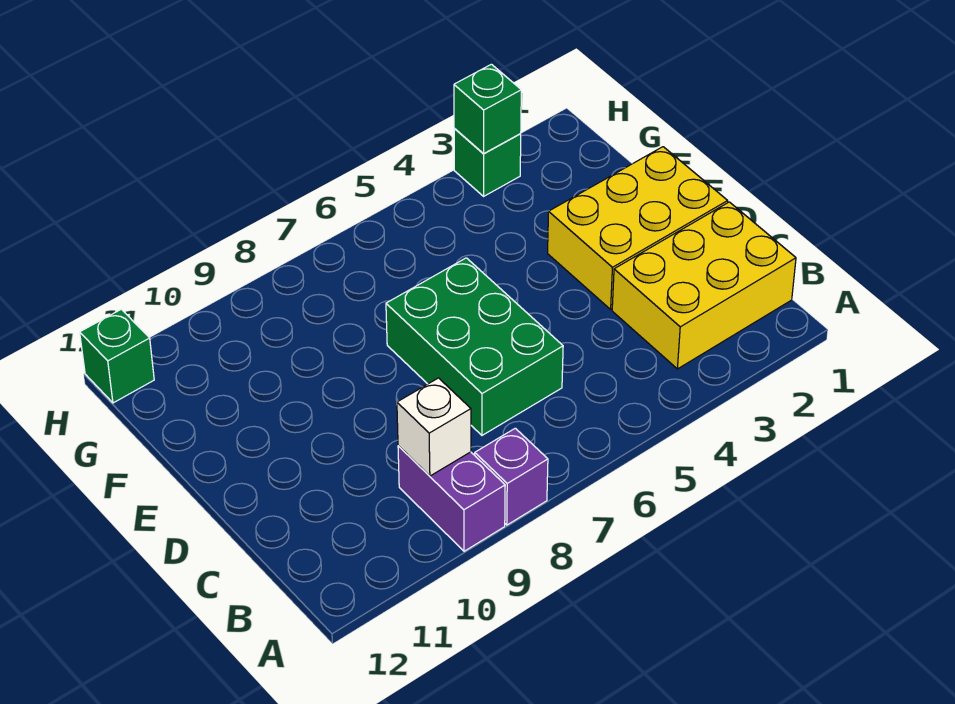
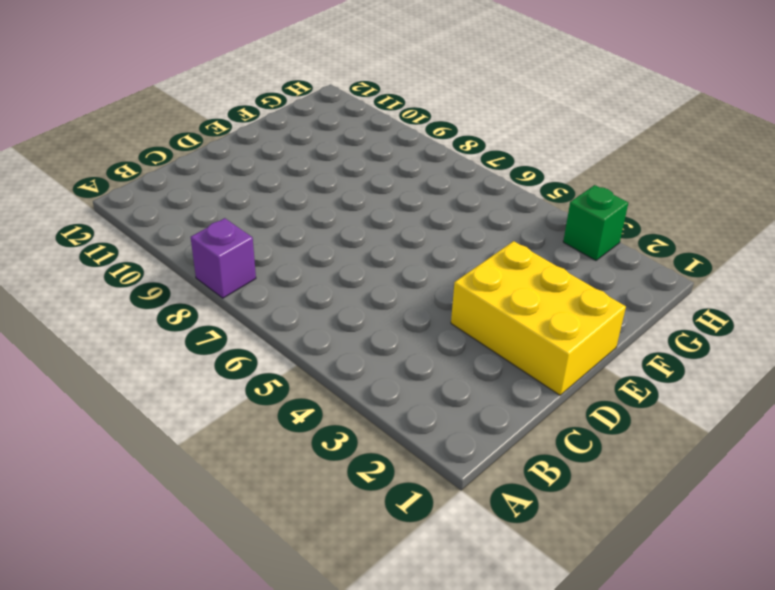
none -> purple 1x2 brick [398,446,505,551]
none -> yellow 2x3 brick [612,202,796,369]

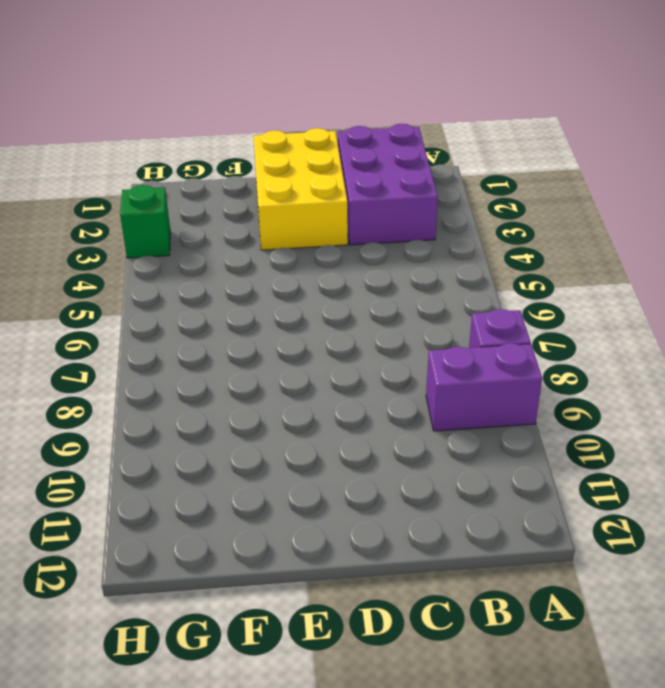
purple 2x3 brick [338,124,438,245] -> yellow 2x3 brick [612,202,796,369]
none -> green 2x3 brick [386,258,563,435]
none -> green 1x1 brick [80,309,154,403]

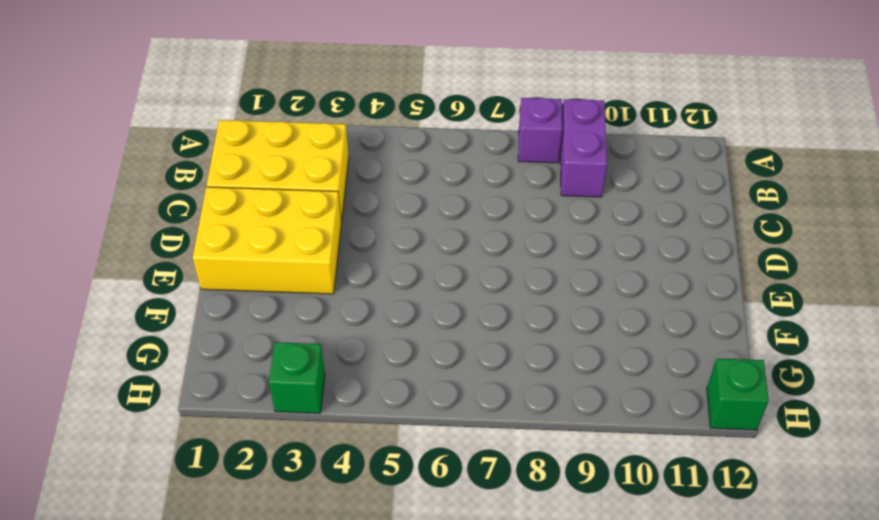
none -> green 2x3 brick [386,258,563,435]
none -> white 1x1 brick [397,378,471,476]

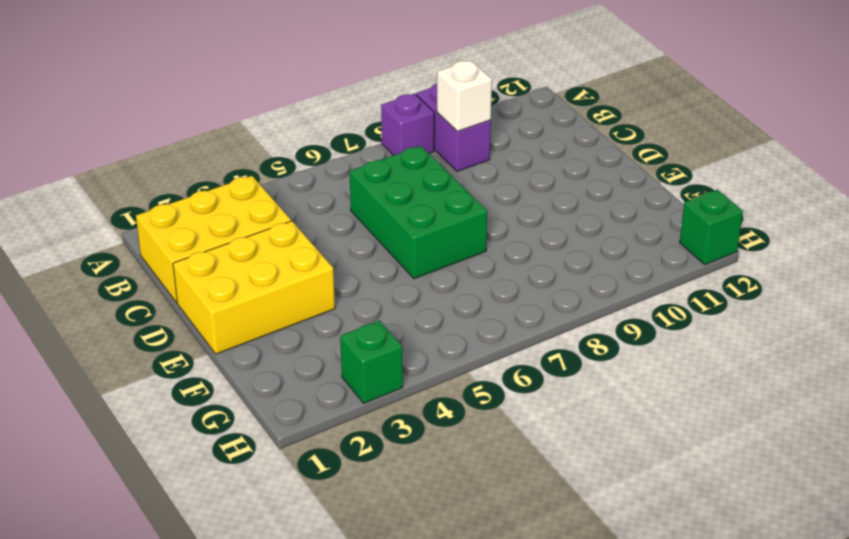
none -> green 1x1 brick [454,64,521,153]

